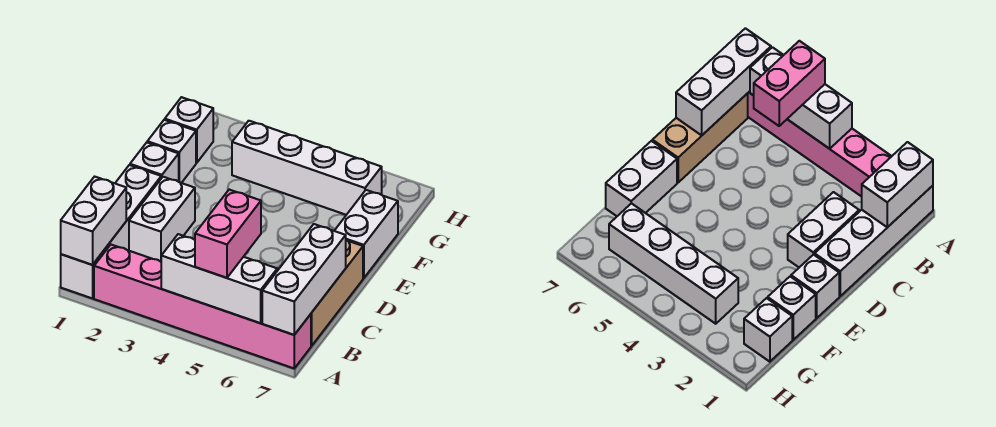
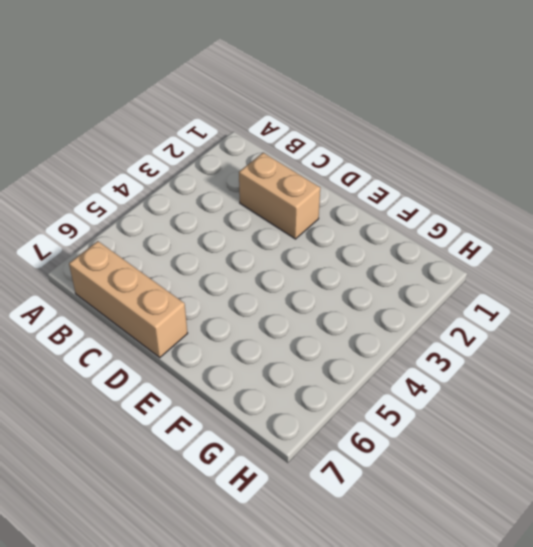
tan 1x2 brick [239,153,320,239] -> white 1x2 brick [129,177,195,262]
none -> white 1x4 brick [61,165,161,298]
none -> pink 1x6 brick [94,245,311,368]
none -> white 1x1 brick [130,143,179,182]

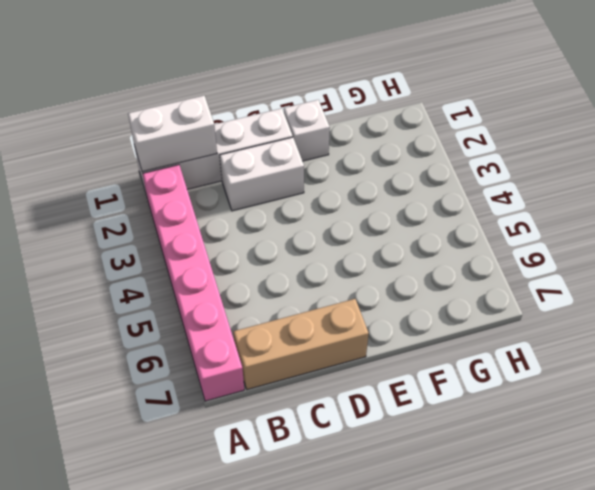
none -> white 1x2 brick [334,190,398,278]
none -> white 1x1 brick [147,120,196,183]
none -> white 1x1 brick [165,97,213,163]

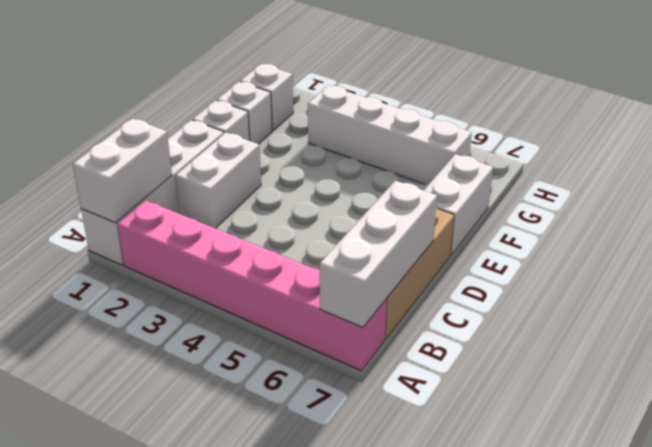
none -> white 1x3 brick [161,234,277,323]
none -> pink 1x2 brick [195,190,261,278]

